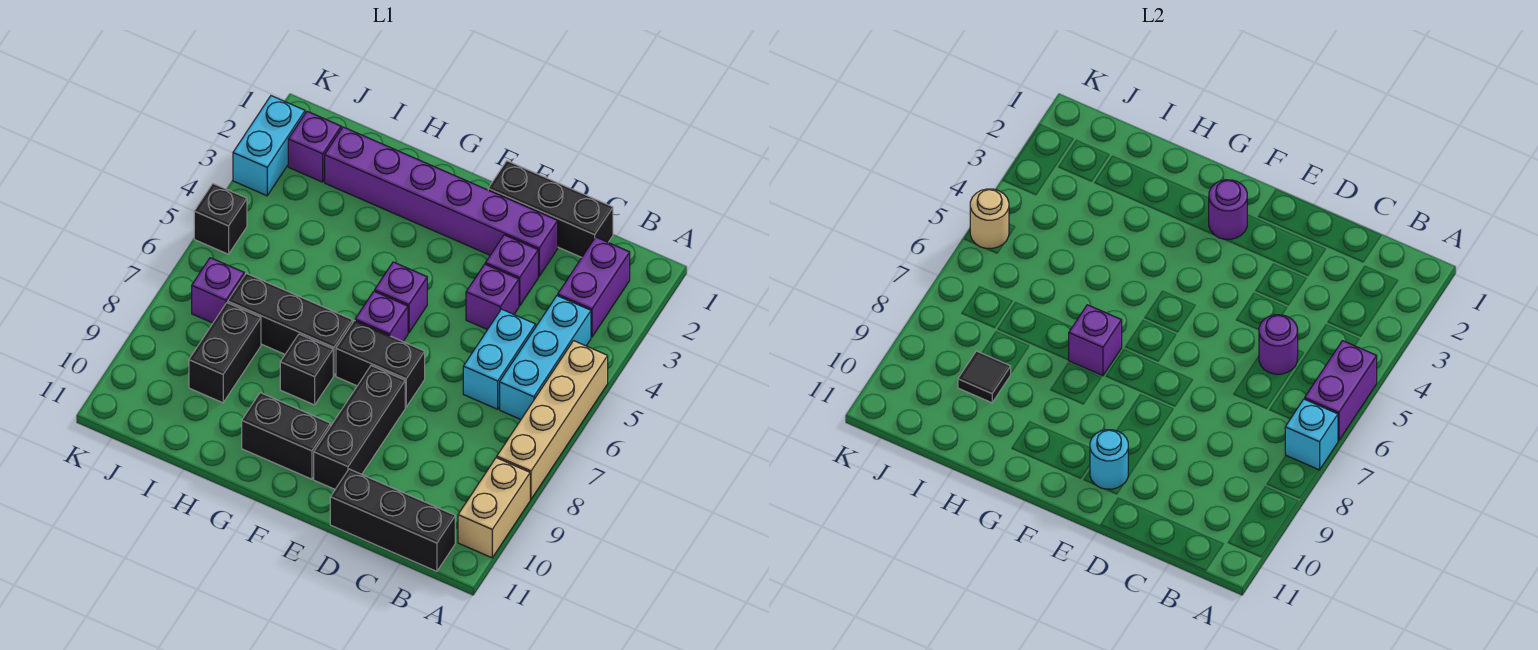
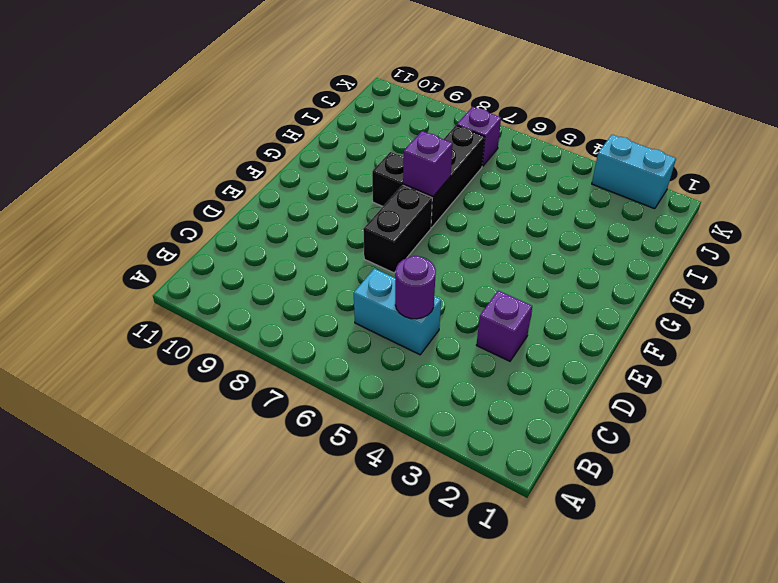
none -> tan 1x4 brick [497,341,608,499]
none -> tan 1x2 brick [458,458,530,558]
none -> purple 1x2 brick [558,237,630,337]
none -> cyan 1x3 brick [500,296,591,419]

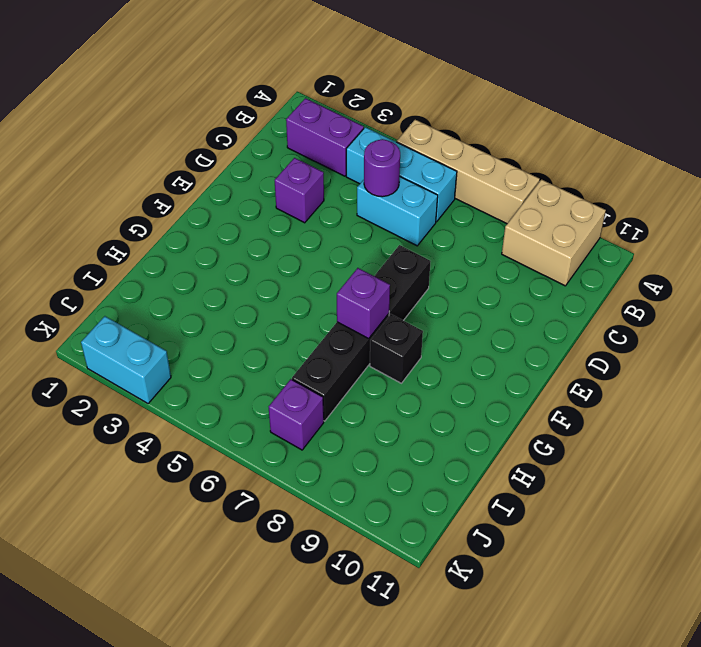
tan 2x2 brick [502,180,606,286] -> tan 1x2 brick [458,458,530,558]
none -> black 1x3 brick [330,469,455,571]
none -> black 1x3 brick [488,161,613,257]
none -> purple 1x6 brick [325,127,558,276]
none -> purple 1x1 brick [466,264,519,330]

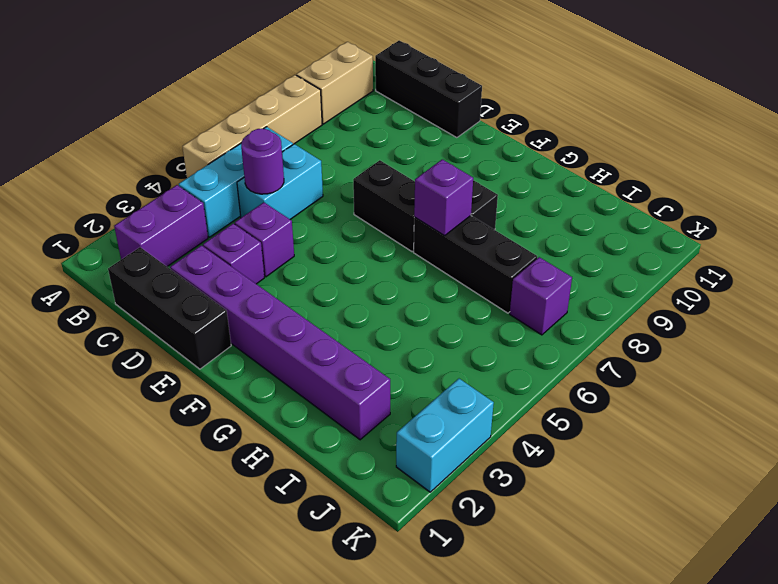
none -> black 1x3 brick [314,366,405,489]
none -> purple 1x1 brick [375,262,427,333]
none -> purple 1x1 brick [355,291,408,341]
none -> black 1x2 brick [242,393,330,479]

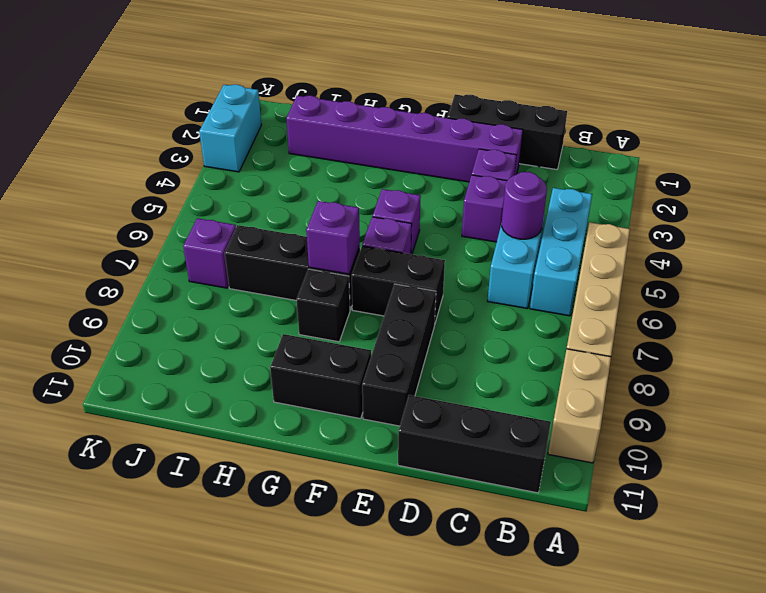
none -> purple 1x2 brick [558,237,630,337]
none -> black 1x2 brick [189,303,261,403]
none -> purple 1x1 brick [288,111,341,182]
none -> black 1x1 brick [194,184,247,254]

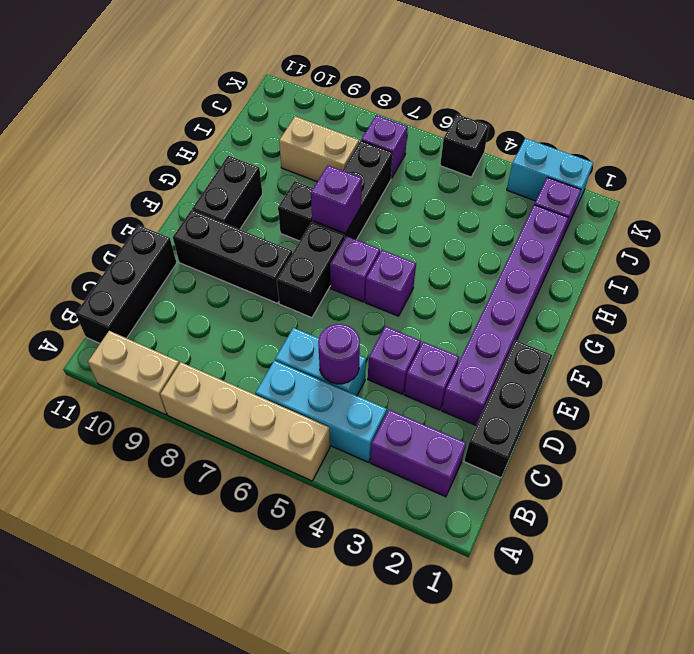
tan 1x2 brick [279,116,359,182] -> black 1x2 brick [189,303,261,403]
none -> purple 1x2 brick [1305,341,1377,441]
none -> cyan 1x1 brick [1285,399,1338,470]
none -> cyan 1x1 round brick [1090,430,1128,489]
none -> purple 1x1 round brick [1209,180,1247,239]

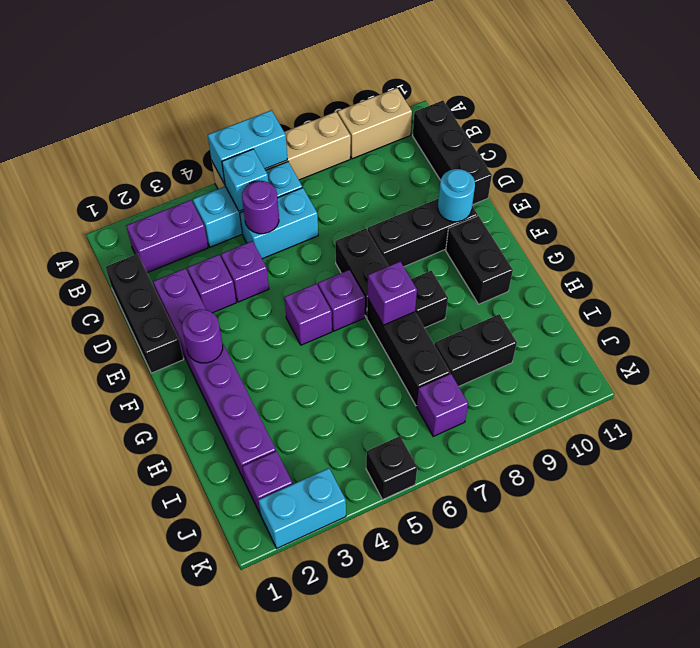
cyan 1x2 brick [208,110,287,184] -> purple 1x2 brick [1305,341,1377,441]
cyan 1x1 brick [222,149,268,211] -> cyan 1x1 brick moved to [1285,399,1338,470]
none -> black 1x1 tile [958,351,1011,403]
none -> tan 1x1 round brick [970,189,1009,249]

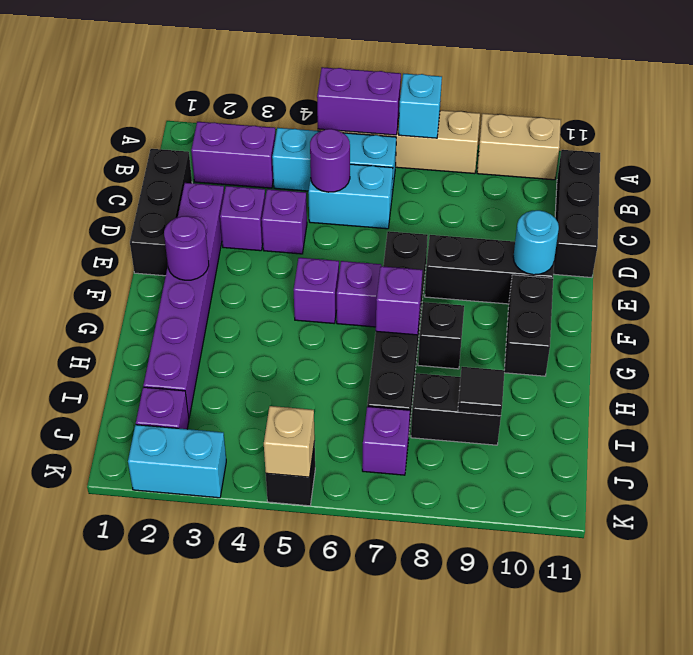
tan 1x1 brick [264,406,315,477] -> tan 1x1 round brick [970,189,1009,249]

